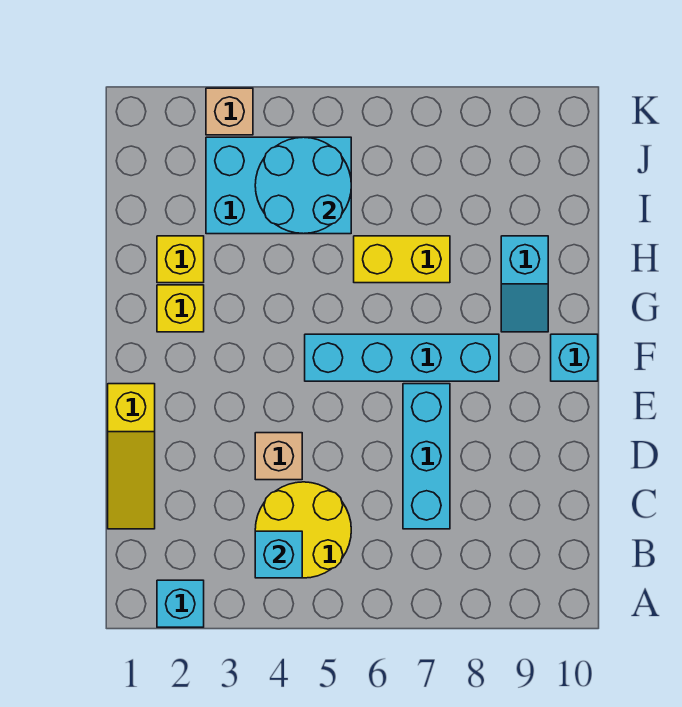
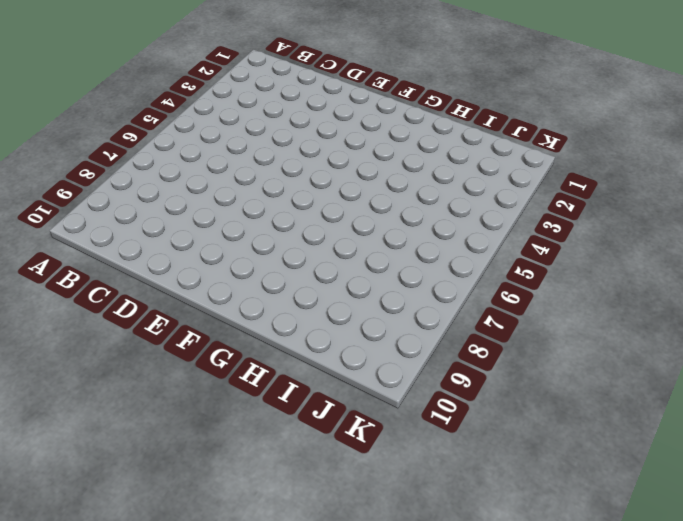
none -> cyan 1x1 brick [157,580,204,627]
none -> yellow 2x2 round brick [255,482,351,578]
none -> yellow 1x3 slope [108,384,155,529]

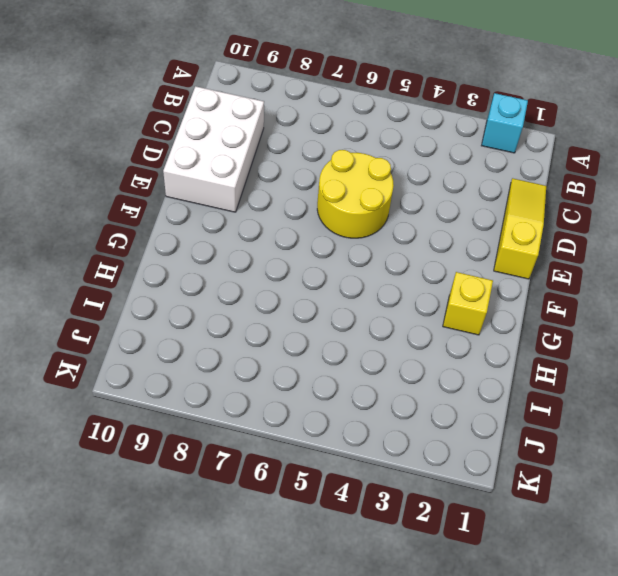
white 2x3 brick [163,86,264,212] -> none
yellow 2x2 round brick [317,150,394,238] -> yellow 2x2 round brick moved to [255,482,351,578]
none -> cyan 1x3 brick [403,384,450,529]
none -> tan 1x1 brick [255,433,302,480]
none -> cyan 1x4 brick [305,334,499,381]

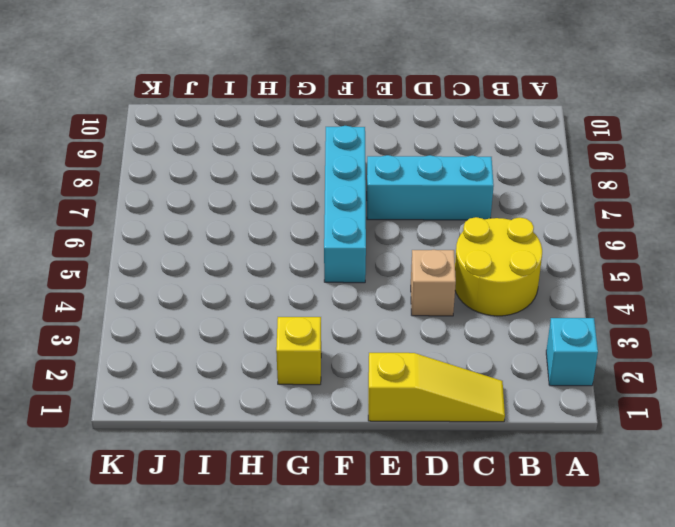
none -> cyan 1x1 brick [551,334,598,381]
none -> cyan 1x2 slope [501,236,548,332]
none -> yellow 1x1 brick [157,236,204,283]

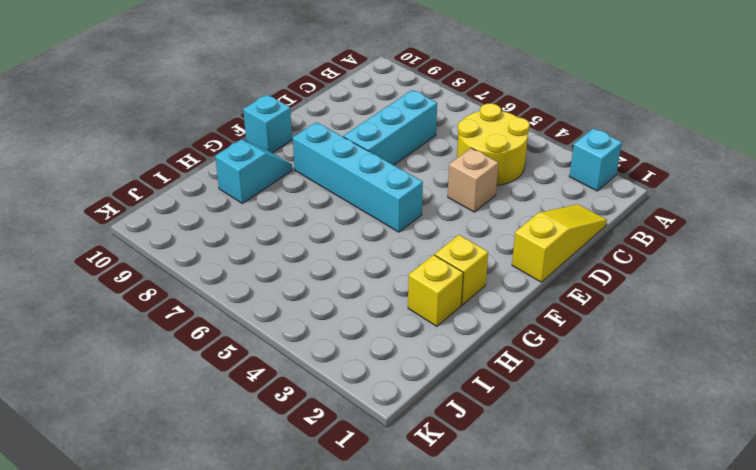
none -> yellow 1x2 brick [354,236,450,283]
none -> cyan 2x3 brick [206,137,351,234]
none -> tan 1x1 brick [206,88,253,135]

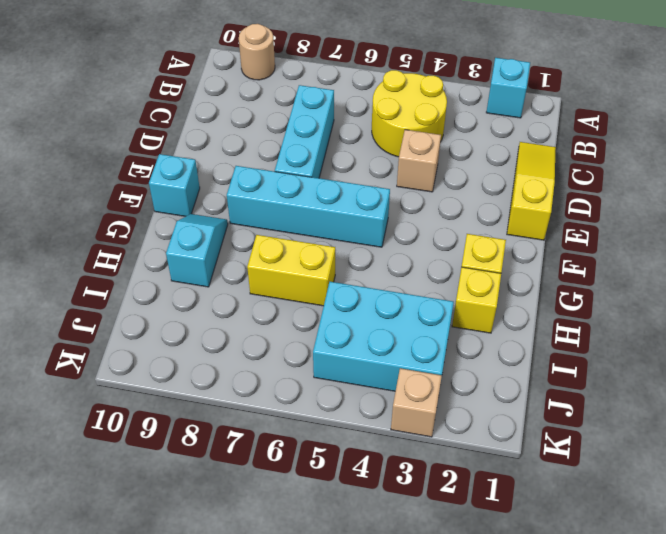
tan 1x1 round brick [239,24,275,80] -> none
none -> cyan 1x1 brick [255,531,302,578]
none -> cyan 2x2 round brick [255,137,351,234]

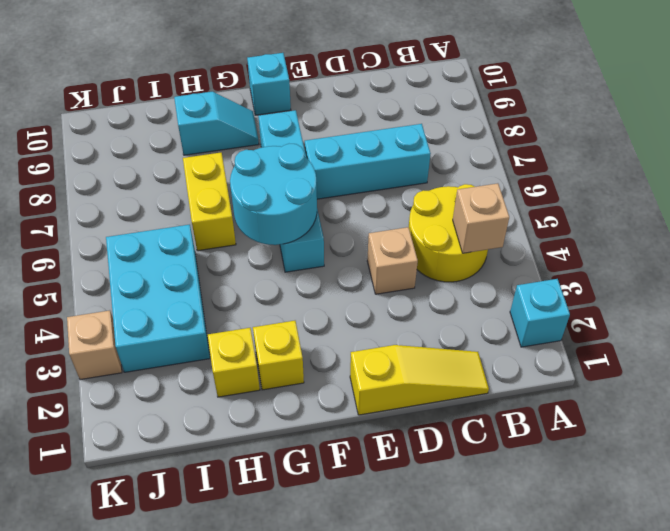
tan 1x1 brick [453,183,509,253] -> cyan 1x1 brick [255,531,302,578]
cyan 2x2 round brick [230,144,317,245] -> cyan 2x2 round brick moved to [255,137,351,234]

